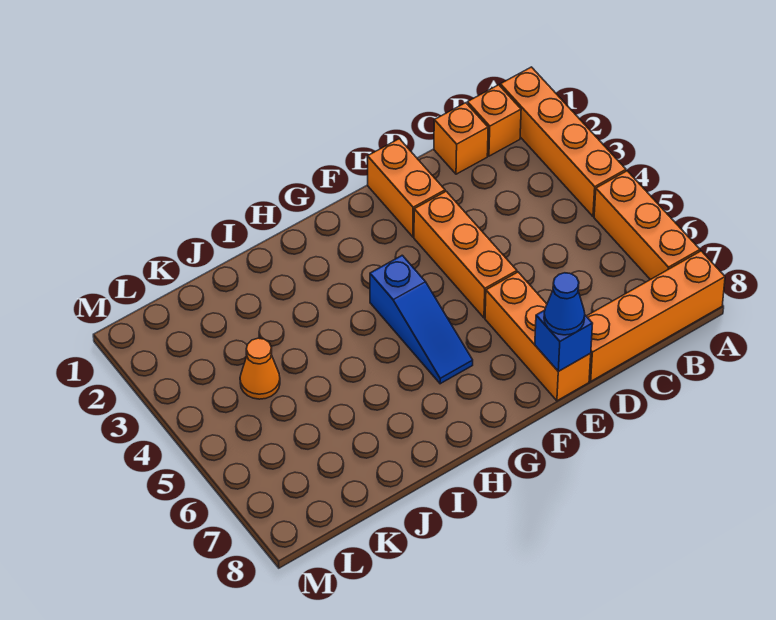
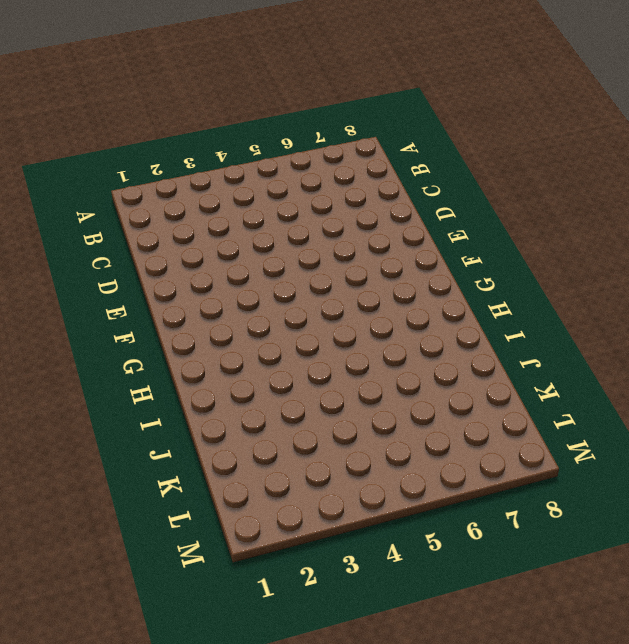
none -> orange 1x4 brick [500,67,626,216]
none -> orange 1x3 brick [594,171,700,280]
none -> orange 1x4 brick [587,251,725,381]

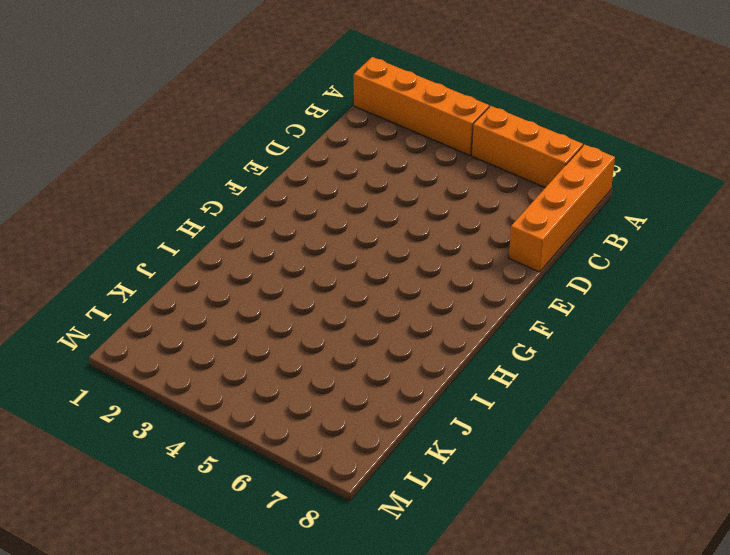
none -> orange 1x1 brick [467,85,521,156]
none -> orange 1x1 brick [434,103,488,174]
none -> orange 1x2 brick [367,139,445,237]

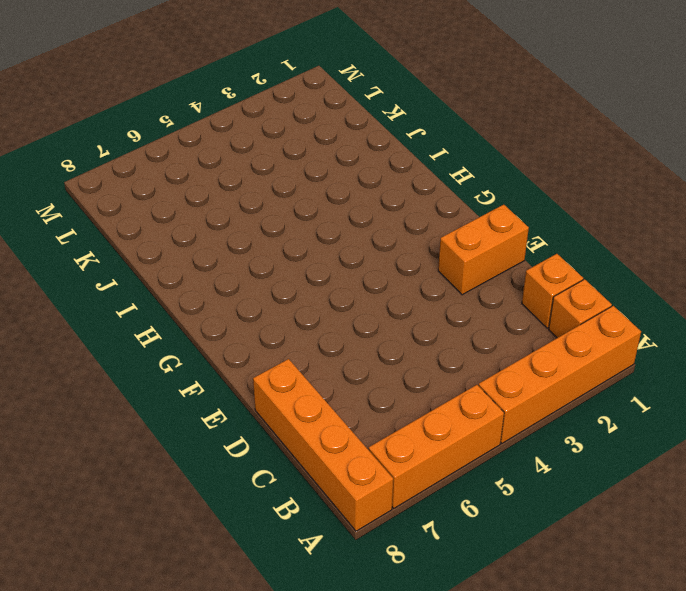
none -> orange 1x3 brick [414,191,517,318]
none -> orange 1x3 brick [485,272,591,401]
none -> blue 1x3 slope [370,255,473,384]

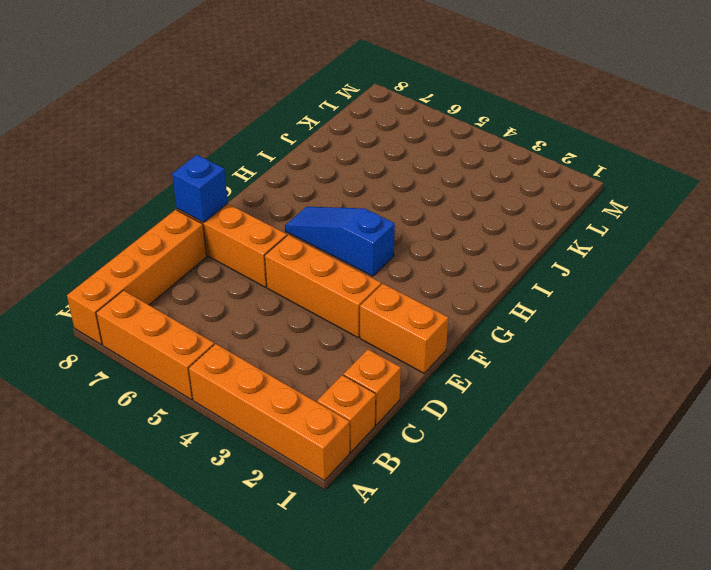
none -> orange 1x1 cone [240,338,280,399]
none -> blue 1x1 cone [544,273,585,335]

